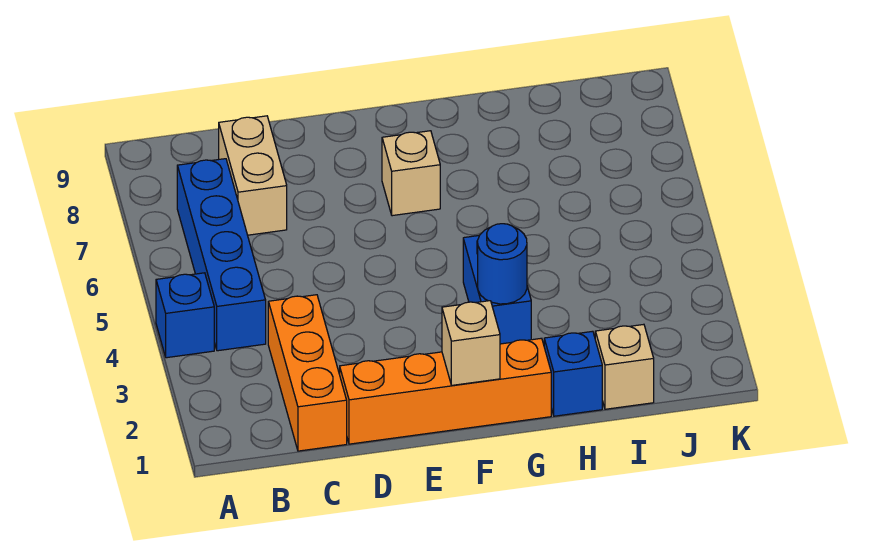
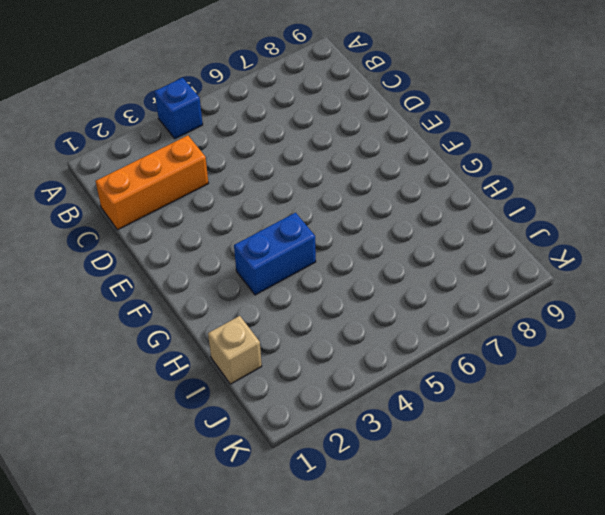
none -> blue 1x4 brick [177,159,266,351]
none -> tan 1x2 brick [219,116,287,235]

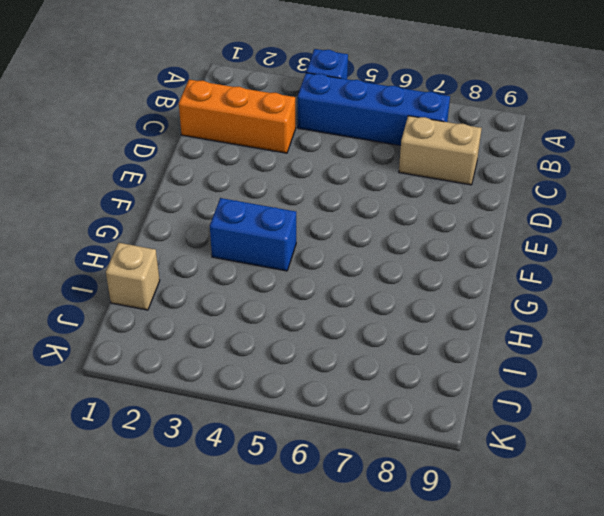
none -> orange 1x4 brick [340,338,551,444]
none -> tan 1x1 brick [382,131,440,216]

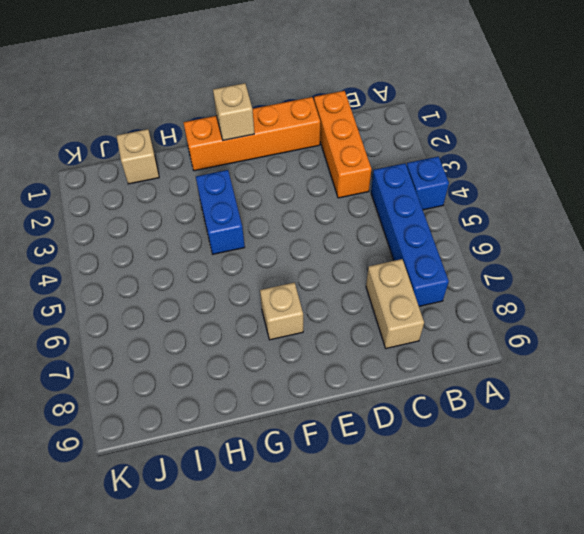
none -> blue 1x1 brick [544,331,602,416]
none -> blue 1x1 round brick [478,224,527,304]

